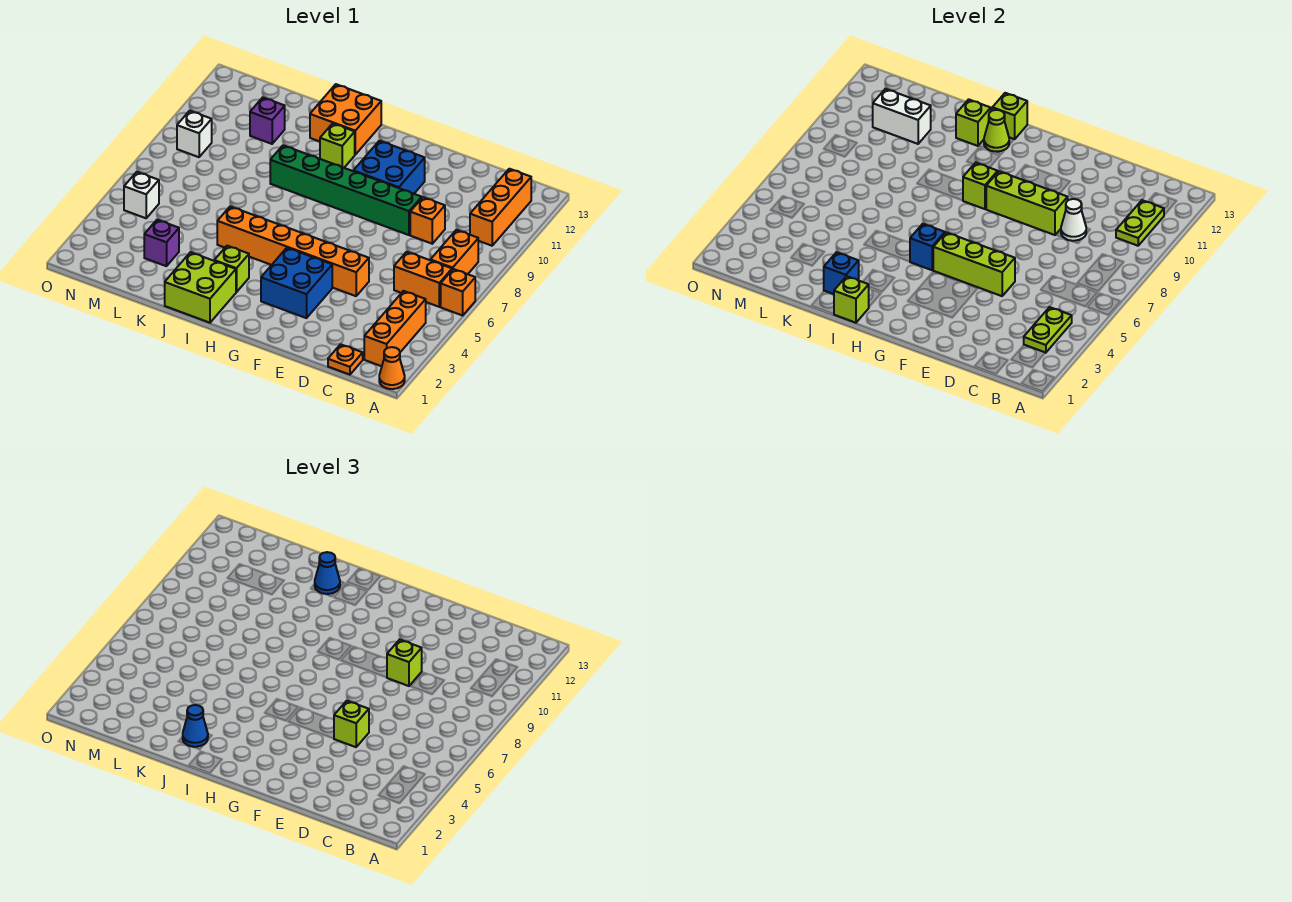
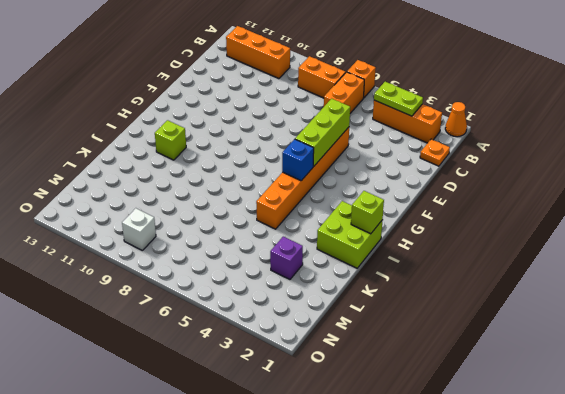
none -> orange 1x1 brick [410,197,445,244]
none -> green 1x6 brick [270,145,422,235]
none -> blue 2x2 brick [261,248,332,318]
none -> blue 2x2 brick [354,141,425,194]

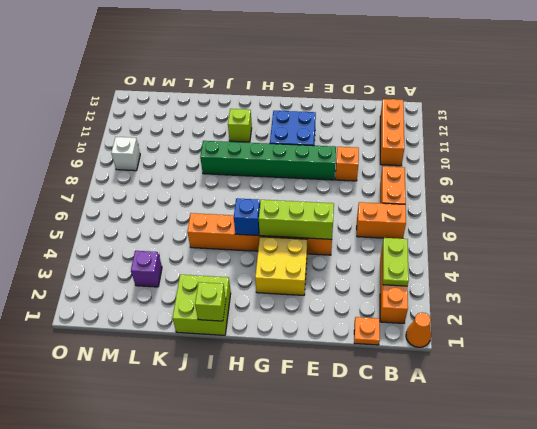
yellow 2x2 brick [255,237,307,295] -> blue 2x2 brick [261,248,332,318]
none -> orange 1x1 brick [441,269,475,315]
none -> lime 1x1 brick [214,246,249,292]
none -> orange 2x2 brick [310,84,381,154]
none -> purple 1x1 brick [250,97,285,144]

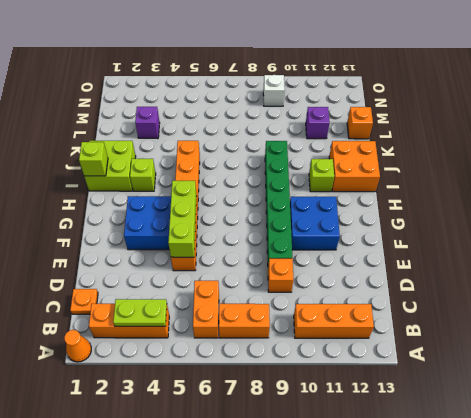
orange 1x1 brick [347,107,373,139] -> orange 1x1 brick moved to [441,269,475,315]
none -> white 1x1 brick [124,172,159,218]
none -> lime 1x2 plate [1116,200,1164,246]
none -> white 1x1 cone [1061,199,1086,241]
none -> lime 1x3 brick [986,171,1068,235]

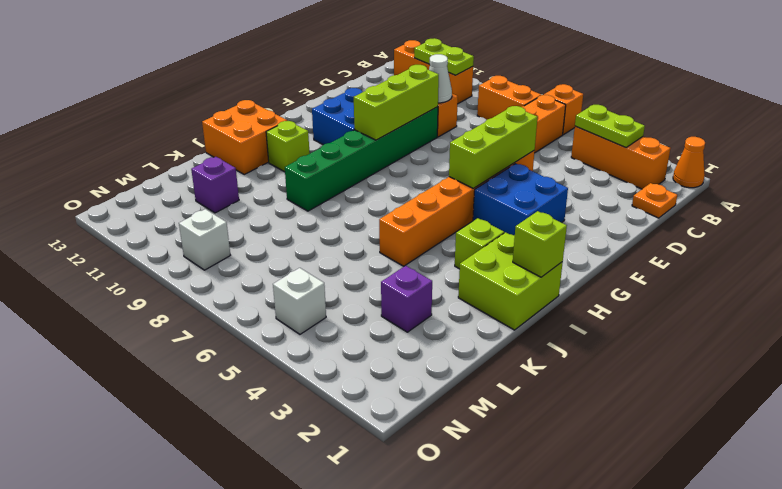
none -> blue 1x1 brick [910,224,945,270]
none -> lime 1x1 brick [963,163,998,209]
none -> lime 1x1 cone [984,110,1009,152]
none -> lime 1x1 brick [992,93,1027,139]

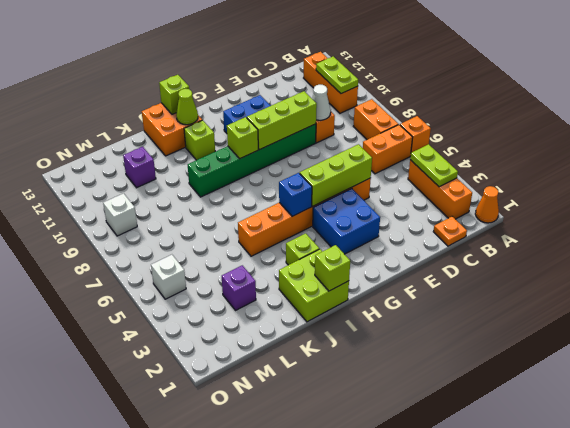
none -> blue 1x1 brick [824,252,859,294]
none -> lime 1x1 brick [956,99,991,146]
none -> white 1x2 brick [873,89,931,144]
none -> lime 1x1 brick [334,701,369,747]

